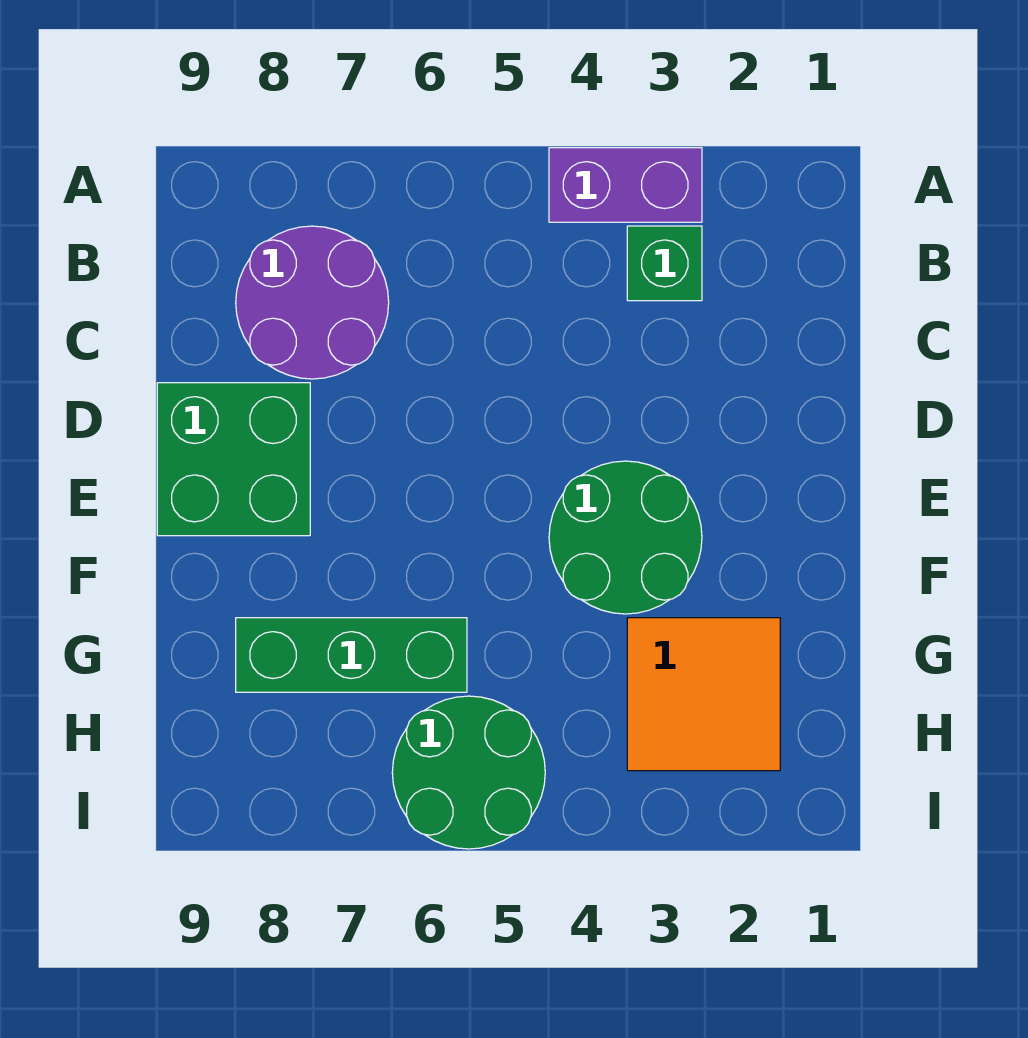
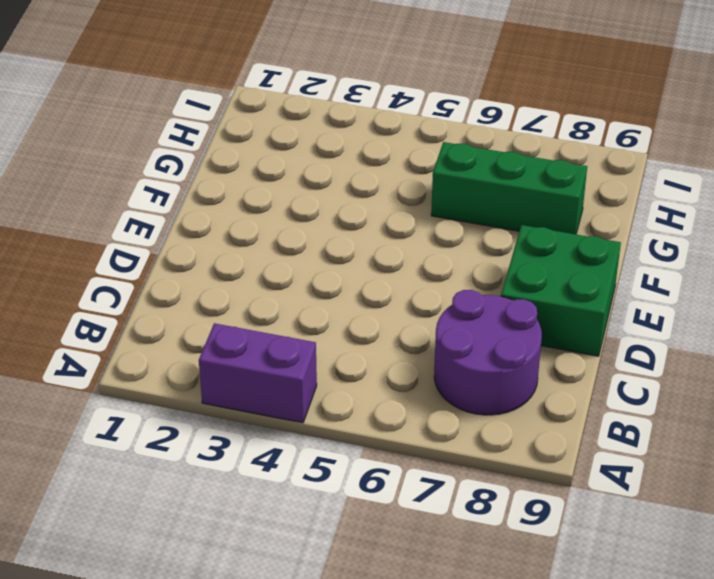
none -> green 1x1 brick [627,226,702,301]
none -> green 2x2 round brick [549,461,702,614]

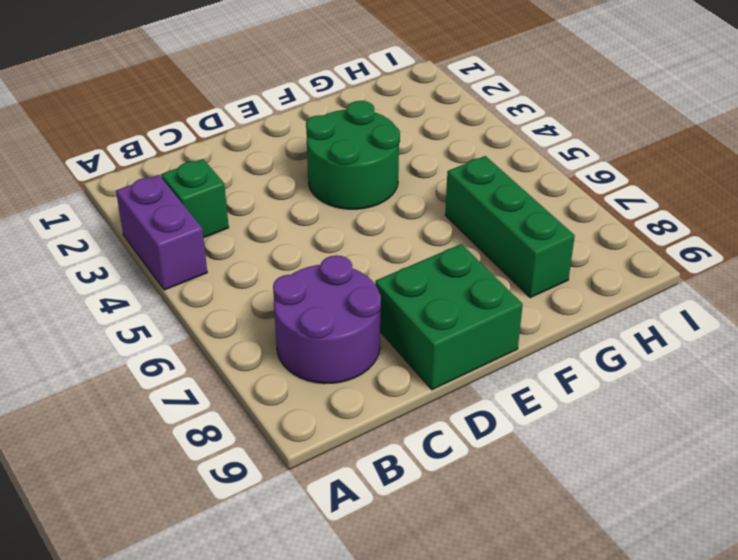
none -> orange 2x2 tile [627,618,780,771]
none -> green 2x2 round brick [392,696,545,849]

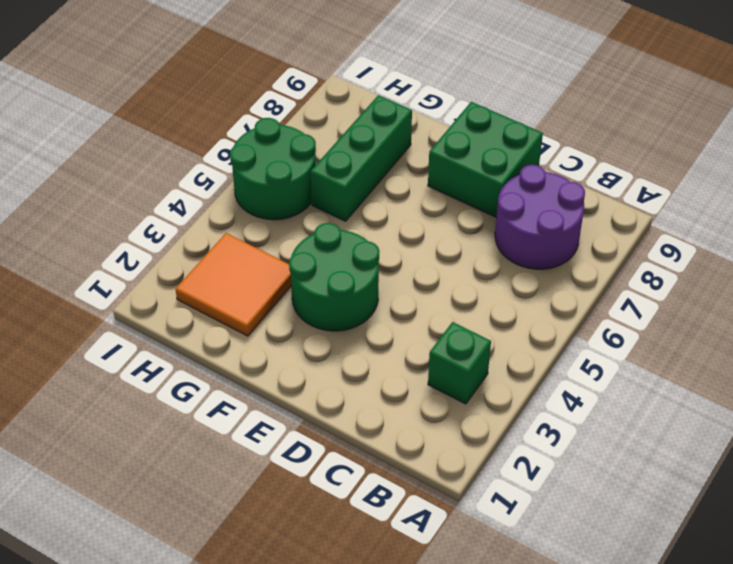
none -> purple 1x2 brick [549,148,702,222]

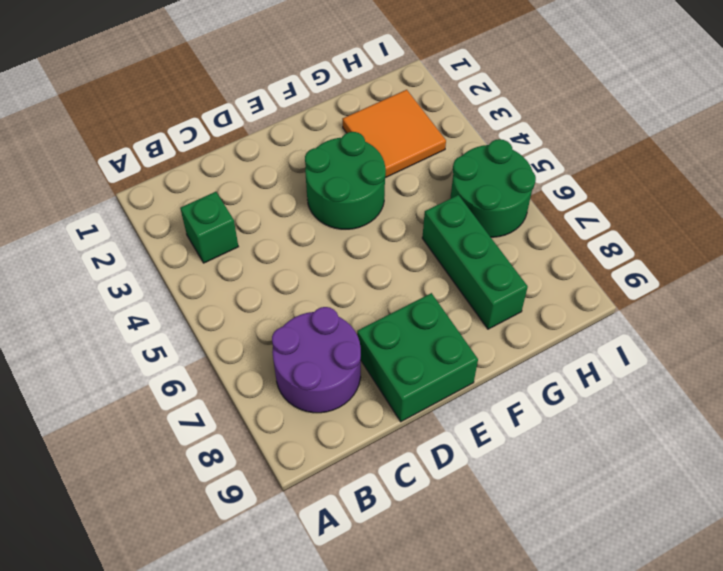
none -> purple 1x2 brick [549,148,702,222]

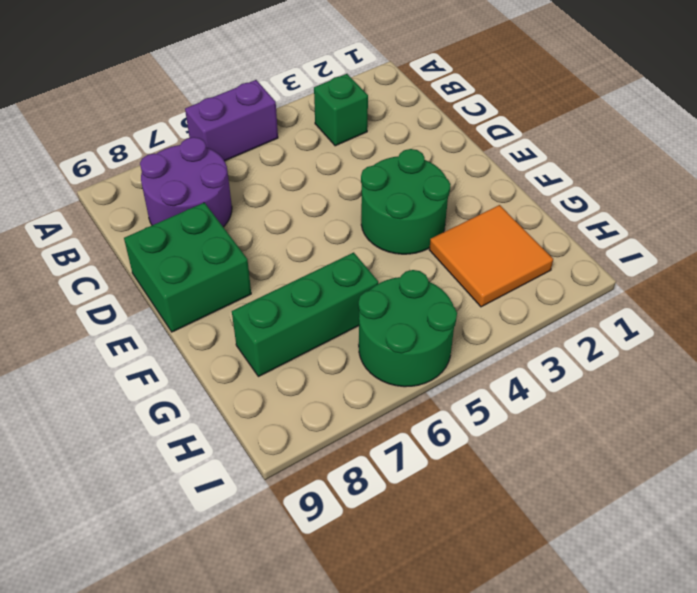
purple 1x2 brick [185,80,278,161] -> purple 1x2 brick moved to [549,148,702,222]

